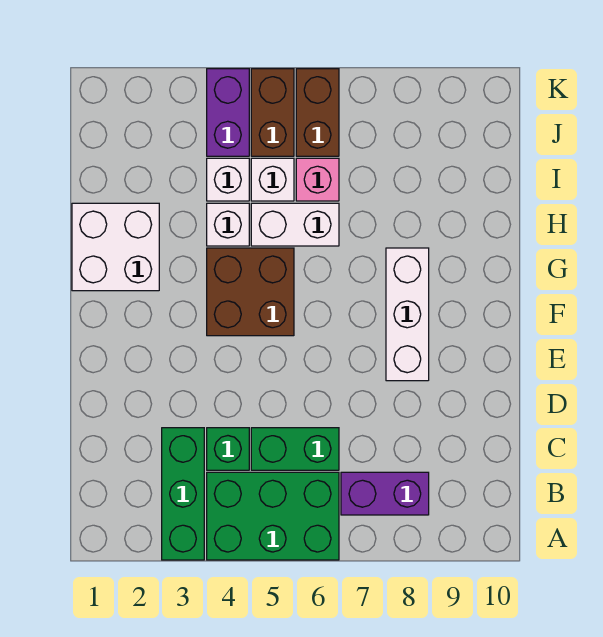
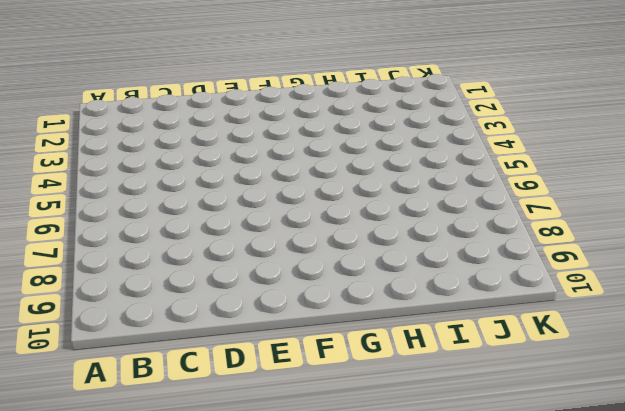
none -> green 1x3 brick [162,428,204,560]
none -> green 2x3 brick [207,472,339,560]
none -> purple 1x2 brick [341,472,429,515]

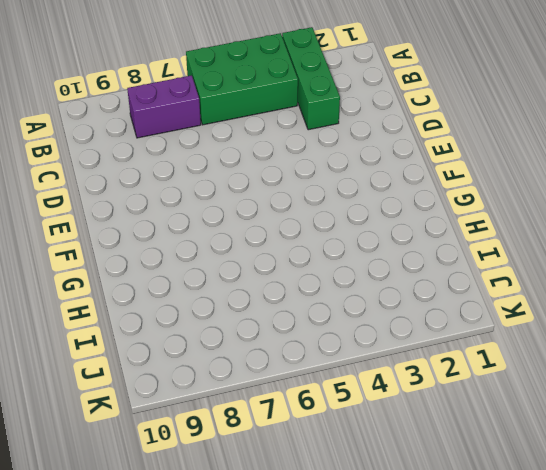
none -> green 1x1 brick [207,428,249,470]
none -> green 1x2 brick [251,428,339,470]
none -> white 1x3 brick [386,248,429,381]

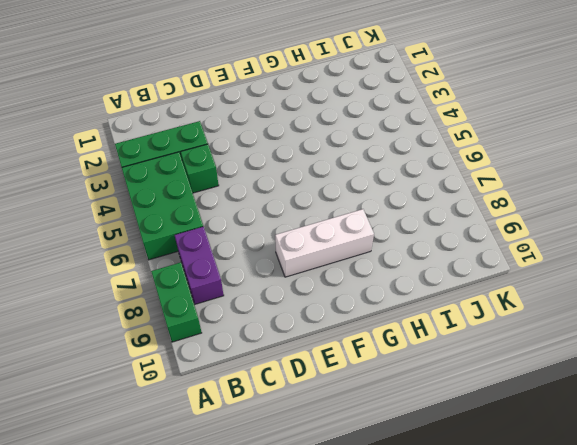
green 1x2 brick [151,262,202,342] -> green 1x2 brick moved to [251,428,339,470]
none -> brown 2x2 brick [207,248,294,336]
none -> white 2x2 brick [72,203,159,291]
none -> white 1x1 brick [207,203,249,246]

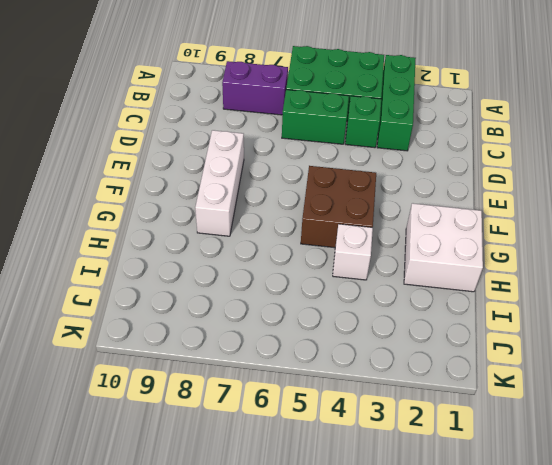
none -> white 1x2 brick [251,203,339,246]
none -> white 1x1 brick [207,158,249,201]
none -> white 1x1 brick [251,158,294,201]

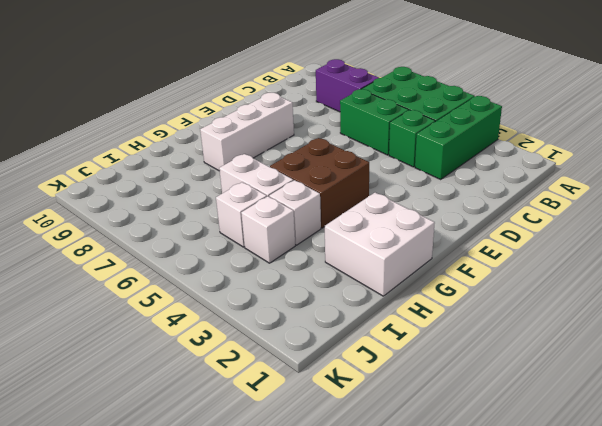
none -> pink 1x1 brick [296,158,339,201]
none -> purple 1x2 brick [207,69,249,156]
none -> brown 1x2 brick [251,69,294,156]

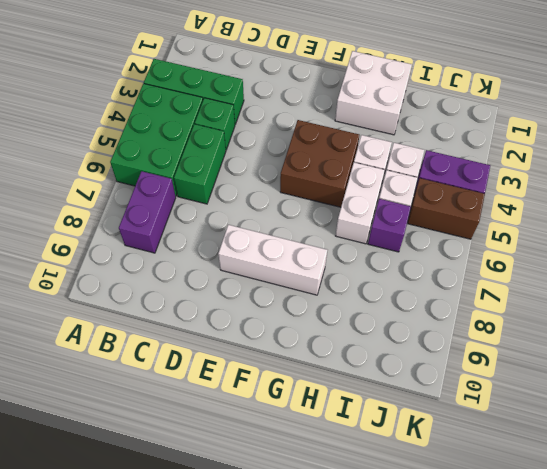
purple 1x1 brick [368,199,411,252] -> pink 1x1 brick [296,158,339,201]
none -> brown 1x2 brick [296,69,339,156]

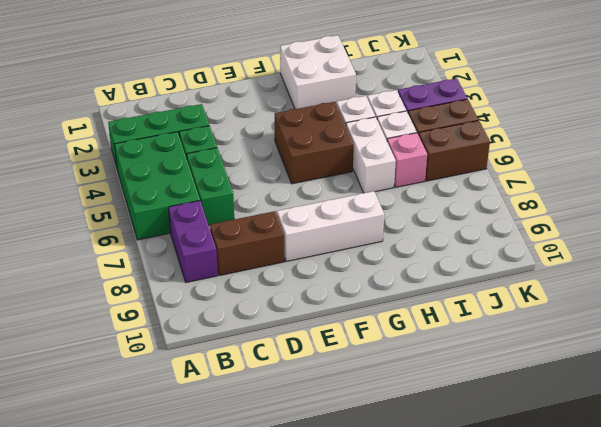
brown 1x2 brick [210,211,285,275] -> none

